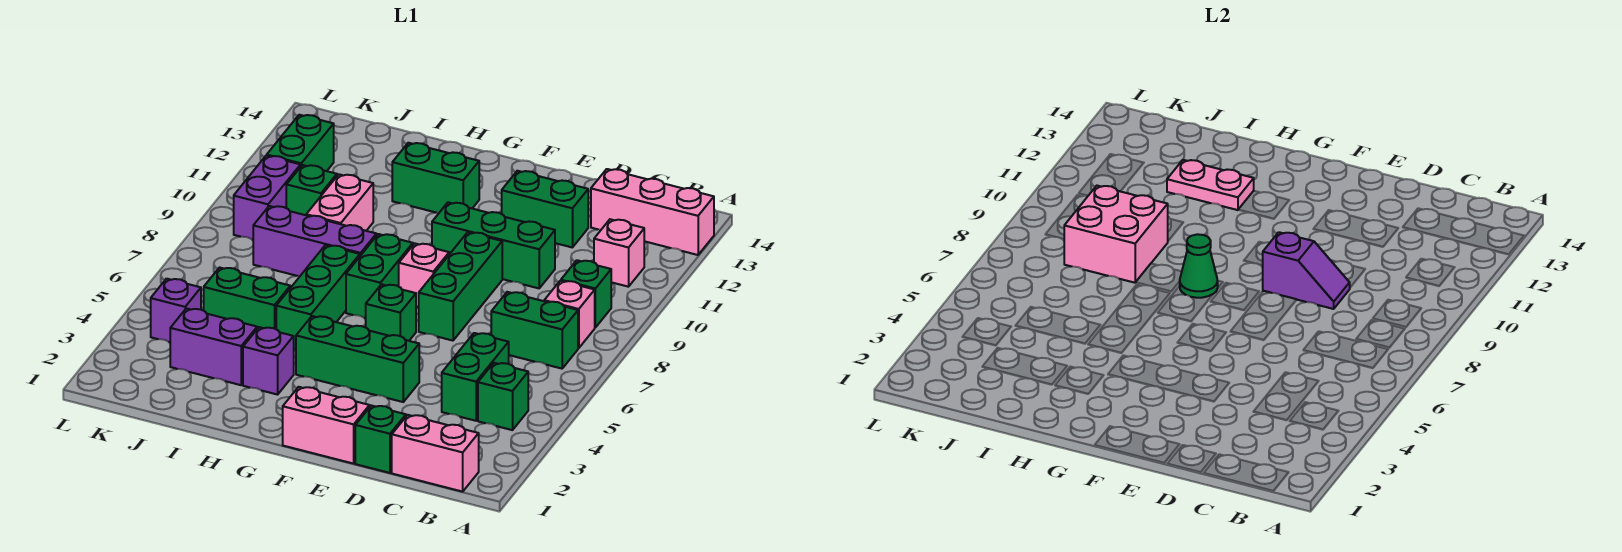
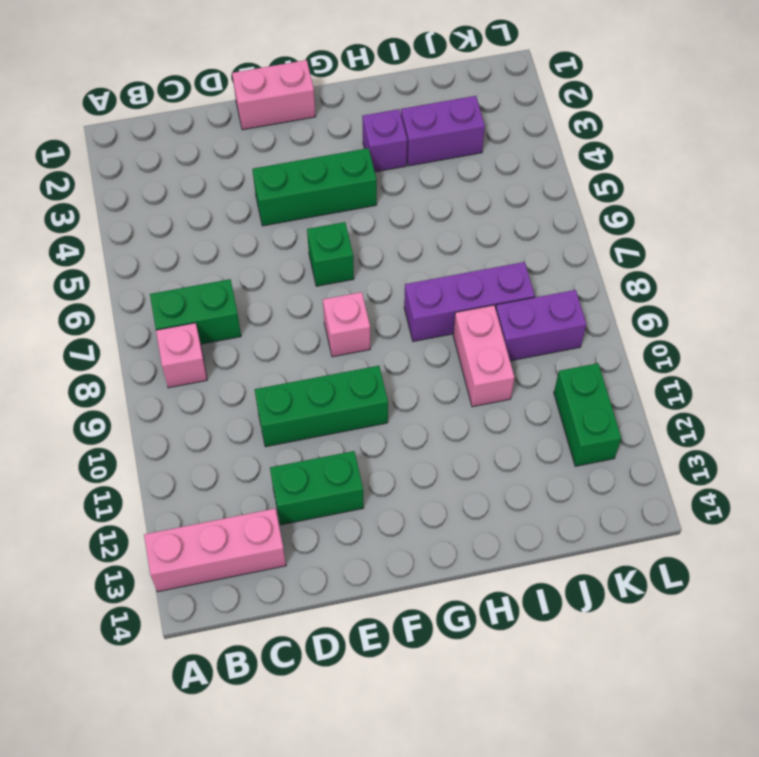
purple 1x2 brick [496,290,586,361] -> purple 1x2 brick turned to [234,156,301,240]
none -> pink 1x2 brick [392,415,479,492]
none -> green 1x1 brick [478,363,528,430]
none -> green 1x1 brick [561,260,611,327]
none -> pink 1x1 brick [594,219,644,287]

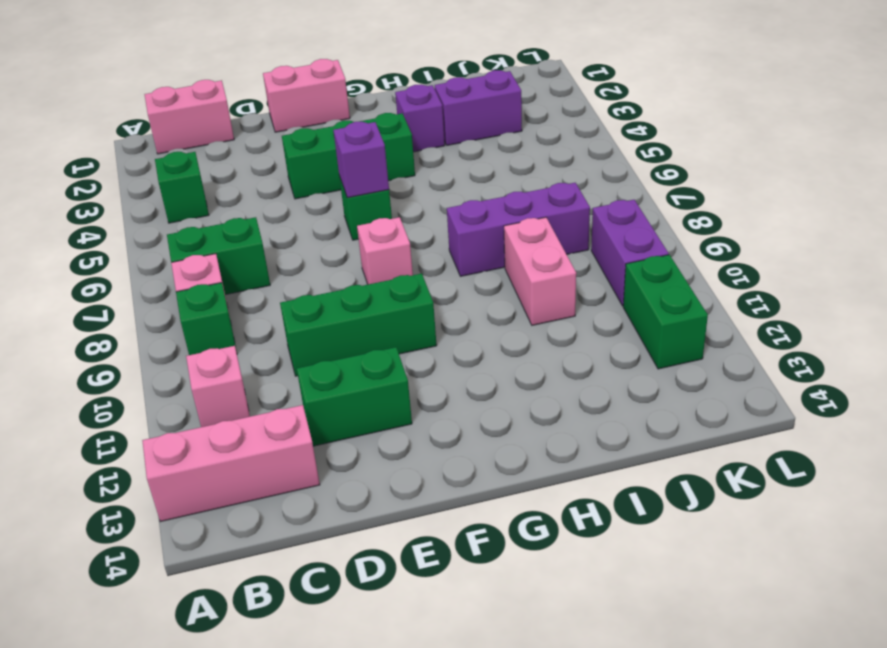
purple 1x1 brick [333,122,389,198] -> purple 1x1 brick moved to [151,279,201,342]
none -> green 1x2 brick [442,333,509,421]
none -> green 1x1 brick [355,406,406,473]
none -> green 1x3 brick [419,232,502,341]
none -> green 1x2 brick [346,234,413,318]

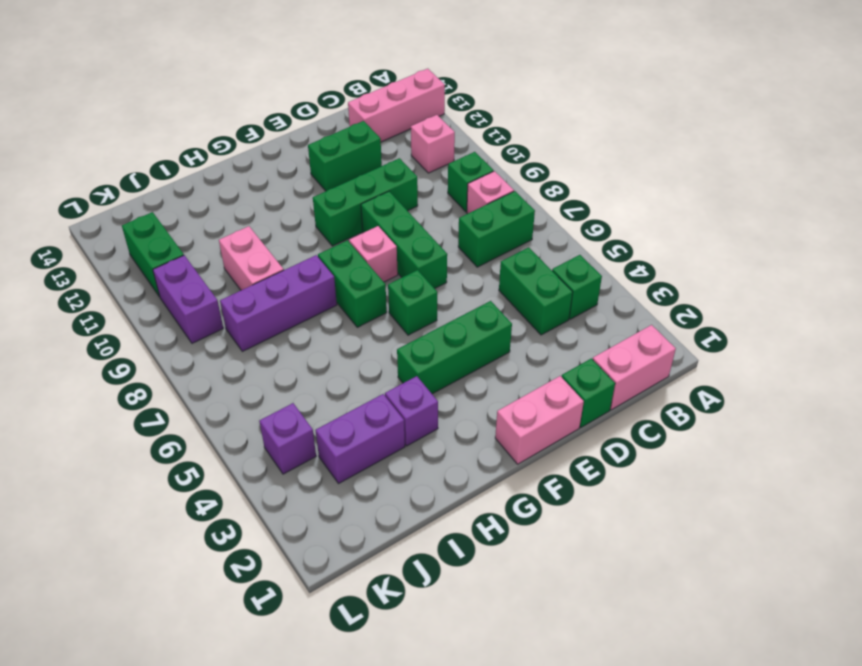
none -> green 1x2 brick [392,143,479,213]
none -> green 1x3 brick [276,245,360,350]
none -> green 1x2 brick [204,267,290,329]
none -> green 1x1 brick [286,165,337,215]

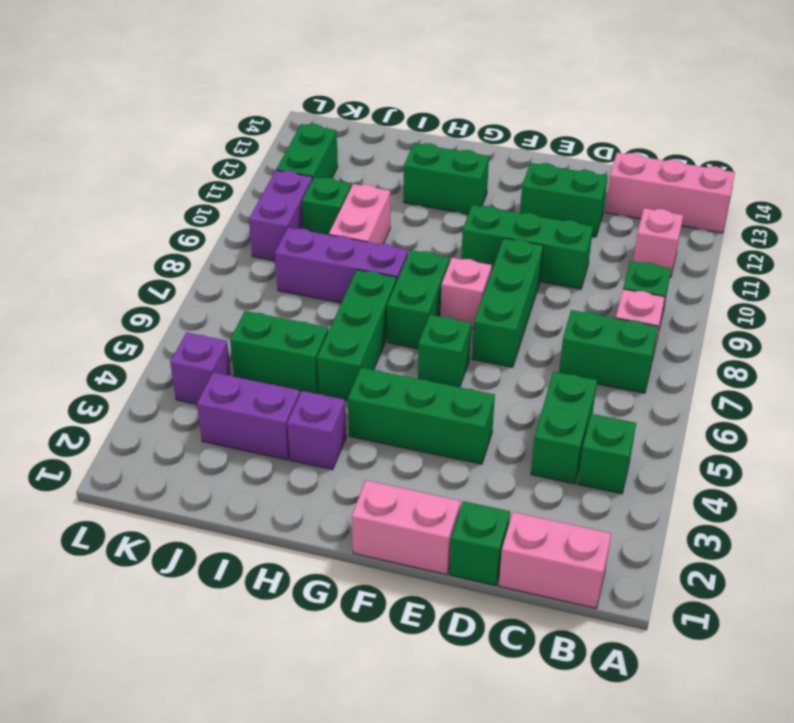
none -> purple 1x2 slope [1262,232,1350,309]
none -> green 1x1 cone [1179,234,1218,298]
none -> pink 1x2 plate [1167,160,1254,210]
none -> pink 2x2 brick [1064,186,1168,283]

